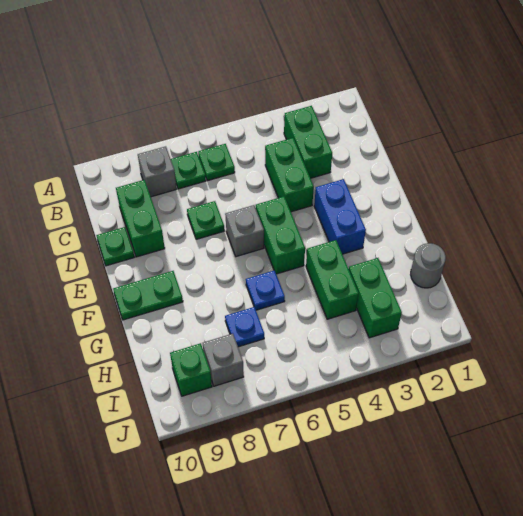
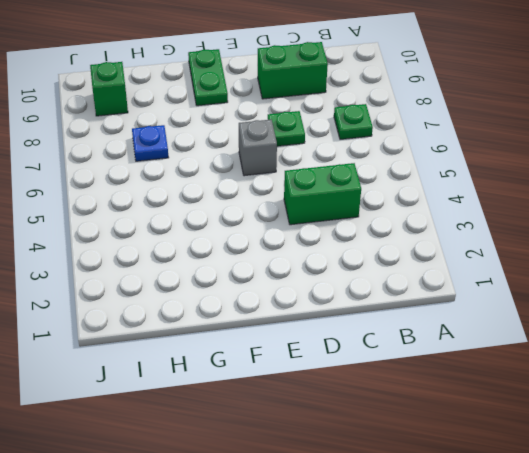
none -> green 1x2 brick [284,106,332,178]
none -> green 1x1 plate [198,144,235,181]
none -> grey 1x1 brick [138,146,177,197]

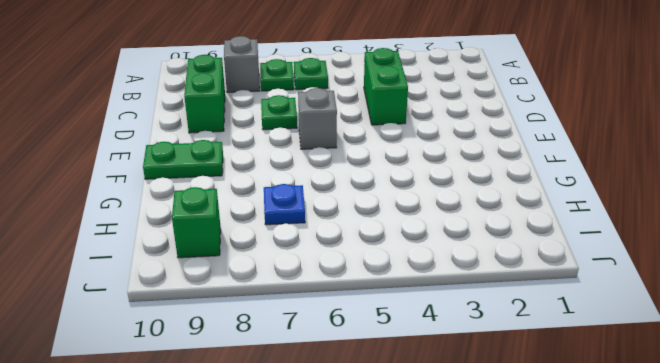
none -> green 1x2 brick [284,106,332,178]
none -> green 1x1 plate [96,227,134,266]
none -> blue 1x2 brick [314,179,366,254]

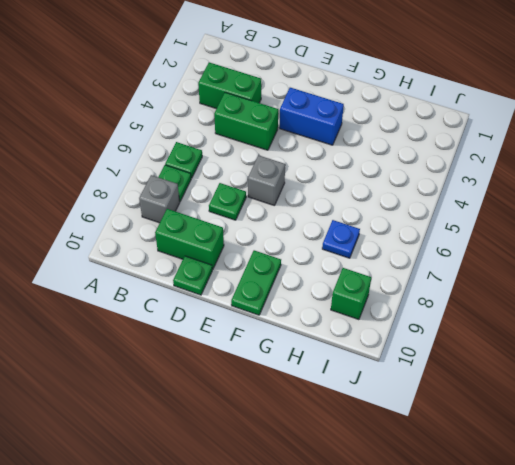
none -> green 1x2 brick [256,197,305,274]
none -> green 1x2 brick [306,240,359,319]
none -> blue 1x1 plate [246,270,285,310]

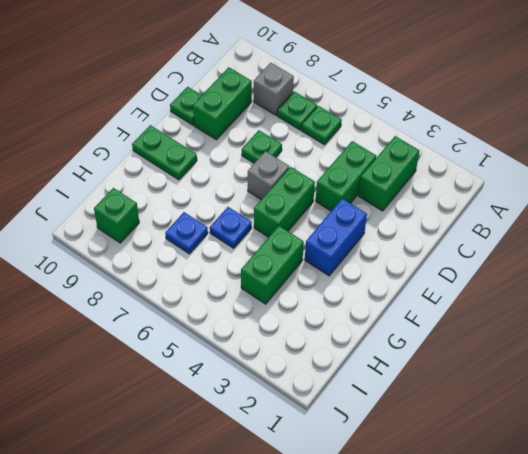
none -> grey 1x1 round brick [411,243,446,288]
none -> green 1x2 brick [349,258,402,338]
none -> grey 1x1 brick [203,334,244,386]

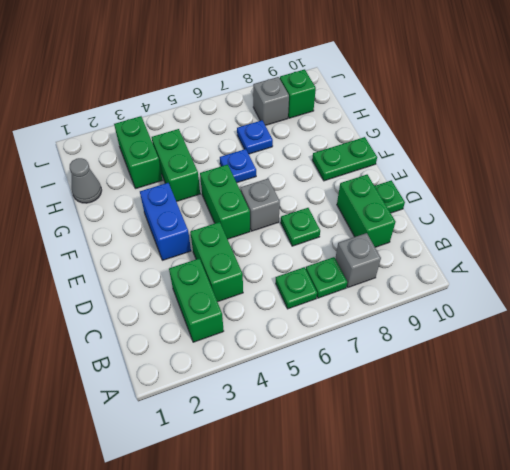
grey 1x1 cone [70,158,102,203] -> grey 1x1 round brick [411,243,446,288]

